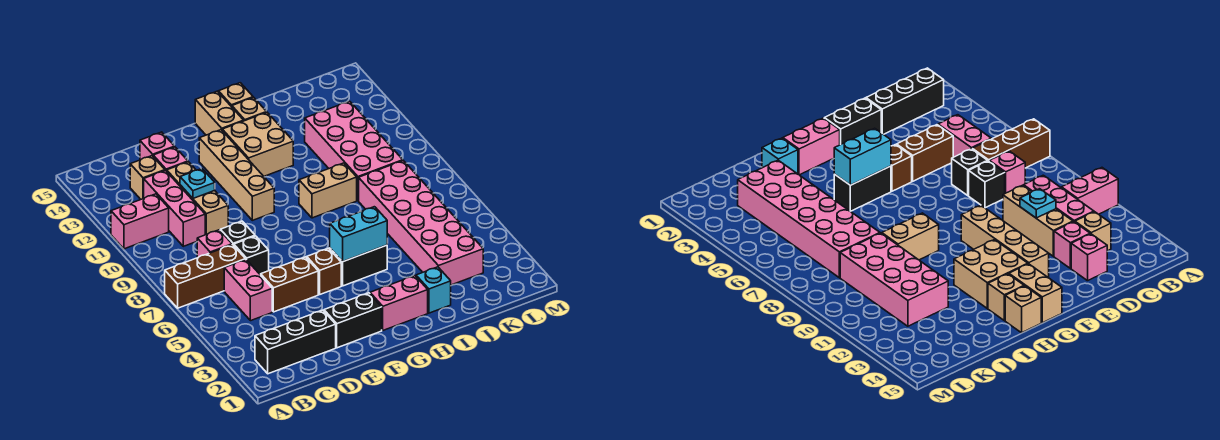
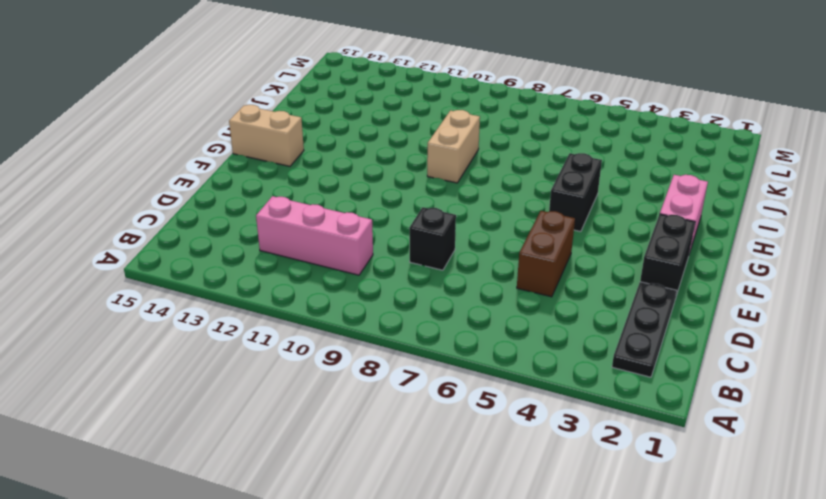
black 1x3 plate [612,282,677,377] -> black 1x3 brick [255,310,336,374]
none -> brown 1x3 brick [165,245,246,308]
none -> pink 1x2 brick [111,194,169,249]
none -> pink 1x2 brick [224,260,272,321]

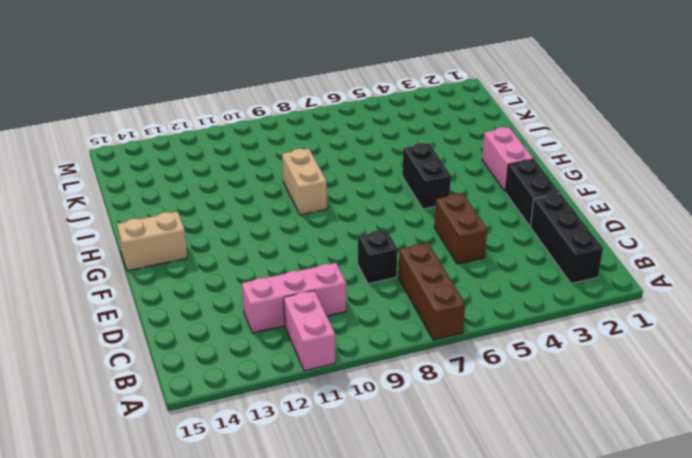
none -> pink 1x2 brick [224,260,272,321]
none -> pink 1x1 brick [197,230,232,258]
none -> tan 1x1 brick [130,156,165,199]

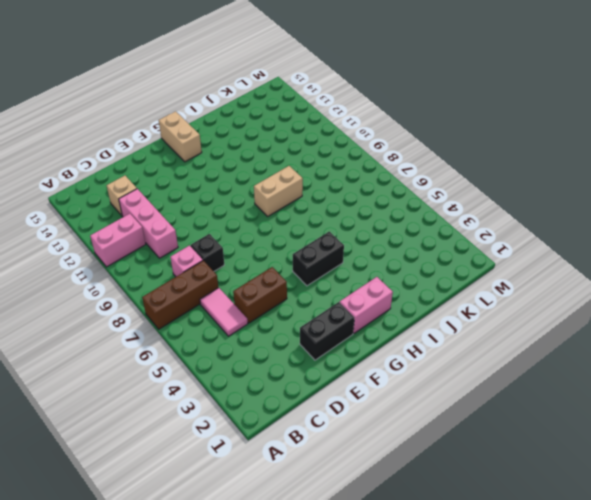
pink 1x2 tile [200,288,248,336] -> pink 1x2 brick [224,260,272,321]
none -> black 1x3 brick [255,310,336,374]
none -> black 1x1 brick [234,236,269,275]
none -> tan 1x3 brick [167,162,228,235]

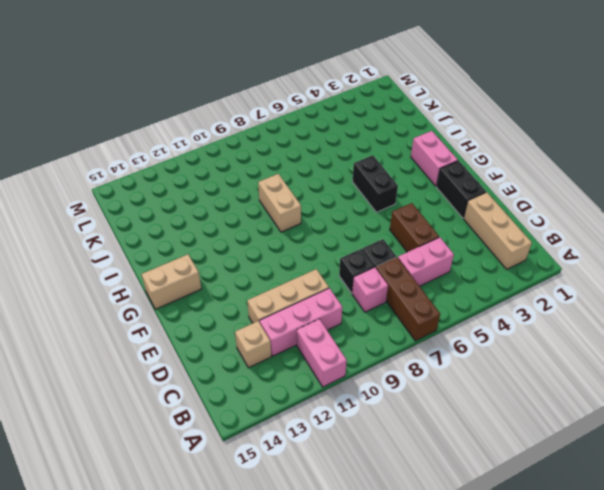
tan 1x3 brick [464,192,532,269] -> black 1x3 brick [255,310,336,374]
none -> pink 1x1 brick [153,147,188,171]
none -> pink 1x1 brick [140,132,175,160]
none -> brown 1x1 brick [307,248,341,294]

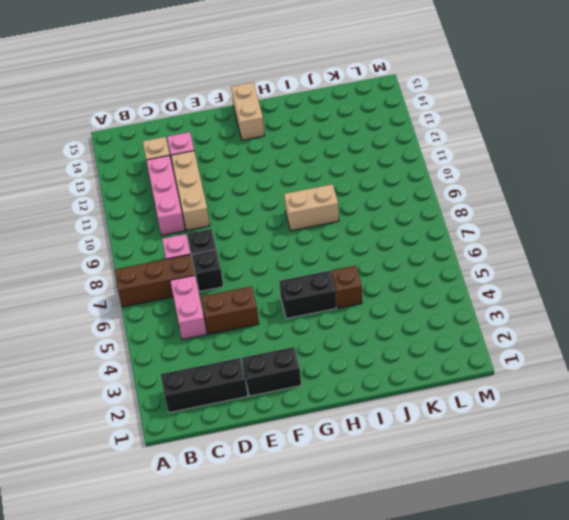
brown 1x1 brick [331,266,362,308] -> brown 1x1 brick moved to [307,248,341,294]
none -> pink 1x2 brick [111,194,169,249]
none -> pink 1x1 brick [140,132,175,160]
none -> tan 1x4 brick [199,130,274,220]

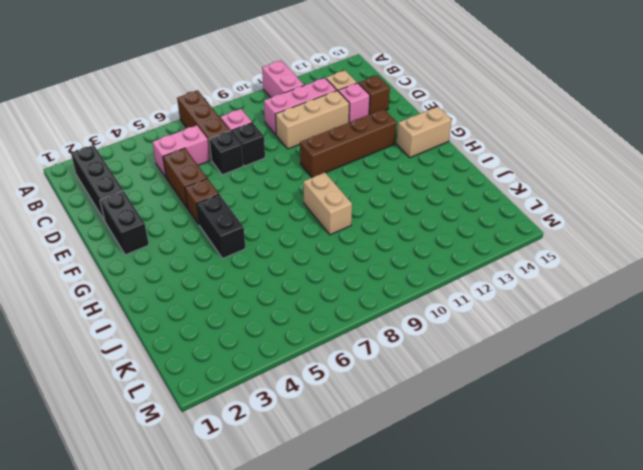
brown 1x1 brick [359,75,390,115] -> pink 1x1 brick [140,132,175,160]
brown 1x4 brick [300,109,397,177] -> tan 1x4 brick [199,130,274,220]
none -> pink 1x2 brick [370,276,428,330]
none -> tan 2x2 brick [222,113,293,176]
none -> tan 1x1 brick [232,97,267,121]

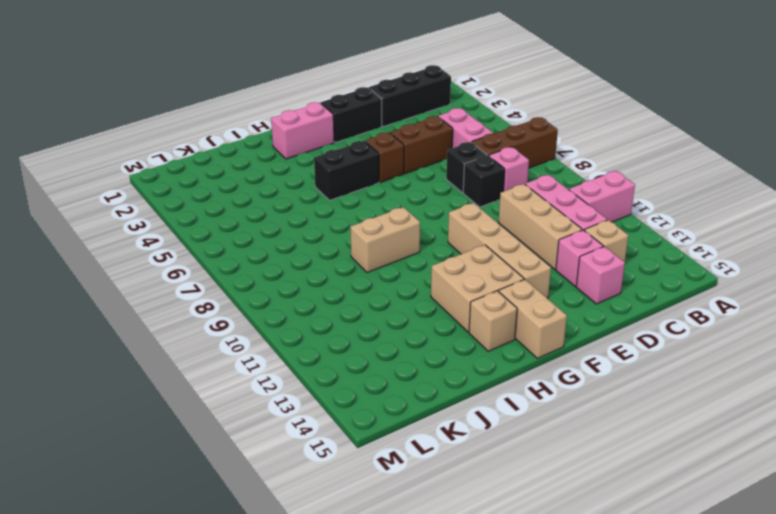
none -> tan 1x1 brick [218,83,253,107]
none -> cyan 1x1 brick [416,267,451,313]
none -> pink 2x6 brick [359,161,483,285]

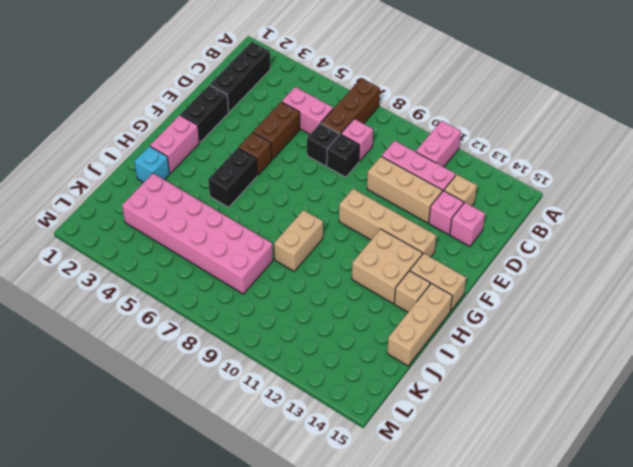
tan 1x3 brick [387,283,452,366] -> tan 1x1 brick [218,83,253,107]
none -> pink 2x4 brick [305,101,403,201]
none -> cyan 1x1 plate [180,169,215,198]
none -> cyan 1x2 brick [330,207,387,262]

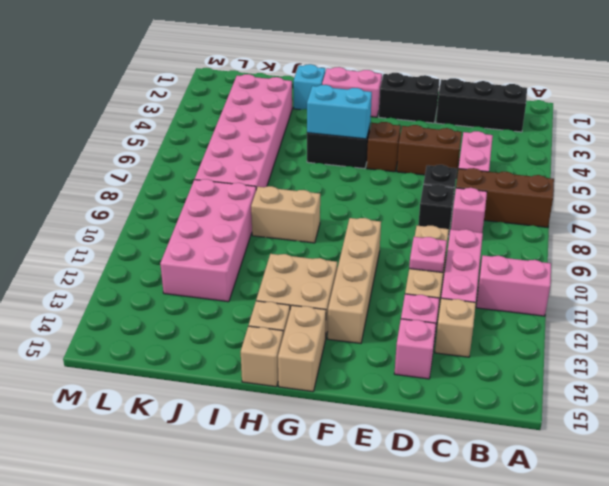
pink 1x1 plate [409,237,447,273] -> cyan 1x1 plate [180,169,215,198]

